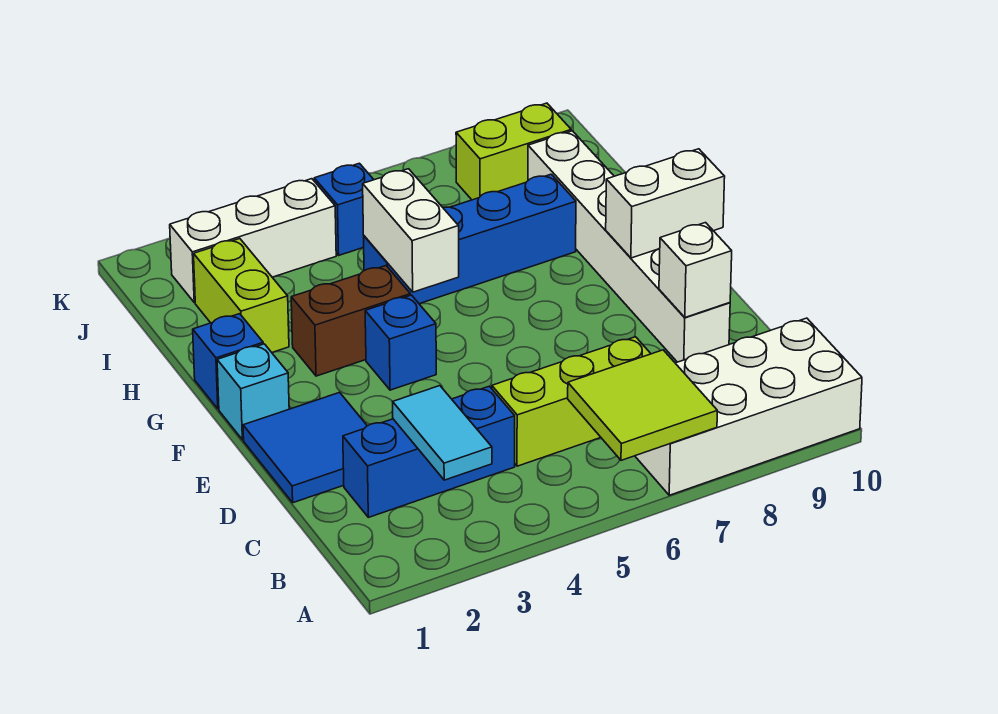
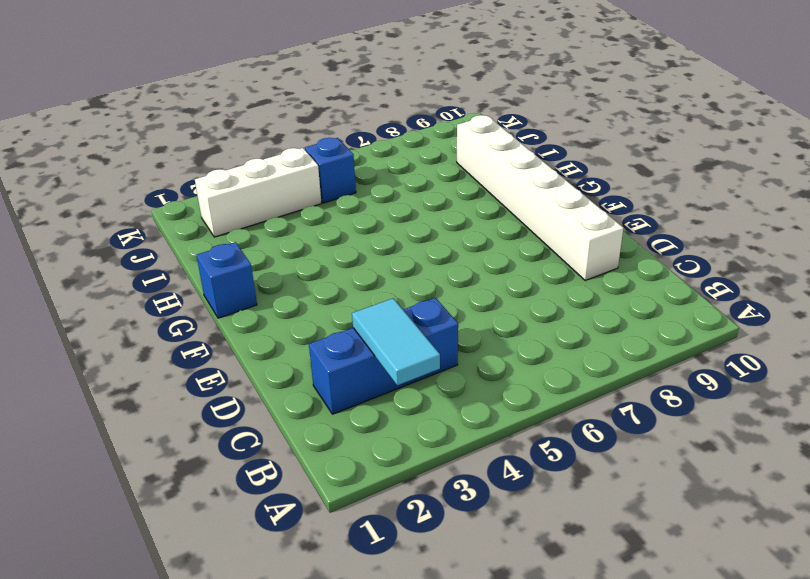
none -> white 2x4 brick [635,318,862,495]
none -> lime 1x3 brick [492,337,651,466]
none -> blue 2x2 tile [243,392,367,503]

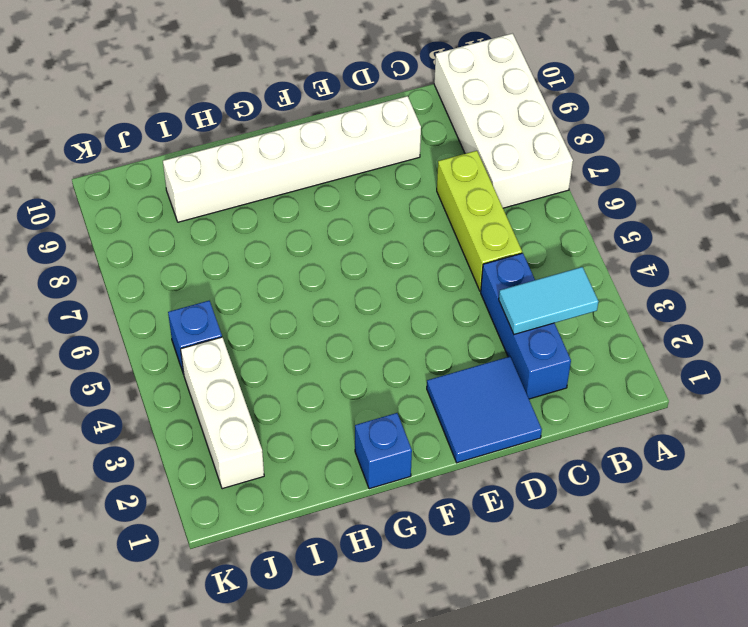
none -> cyan 1x1 brick [217,344,289,440]
none -> blue 1x1 brick [365,295,436,390]
none -> brown 1x2 brick [291,266,410,376]

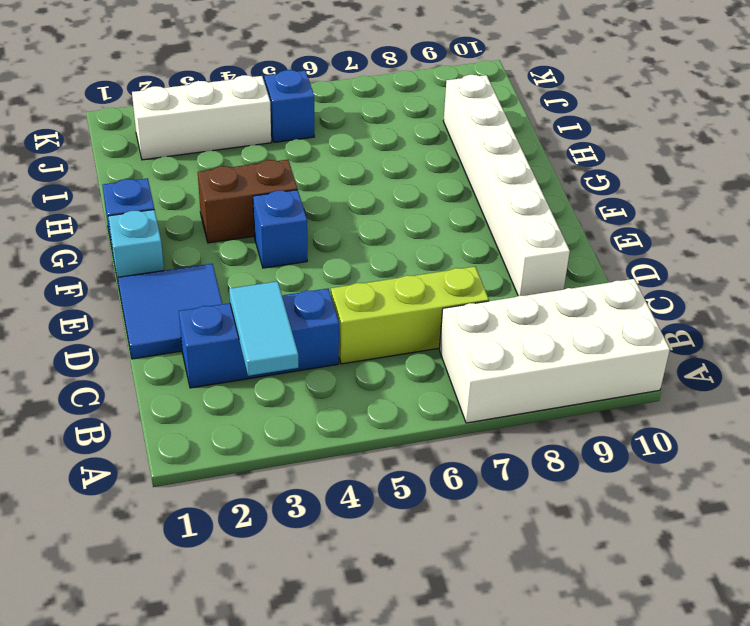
none -> lime 1x2 brick [194,239,289,352]
none -> blue 1x4 brick [363,174,576,304]
none -> lime 1x2 brick [456,103,571,200]

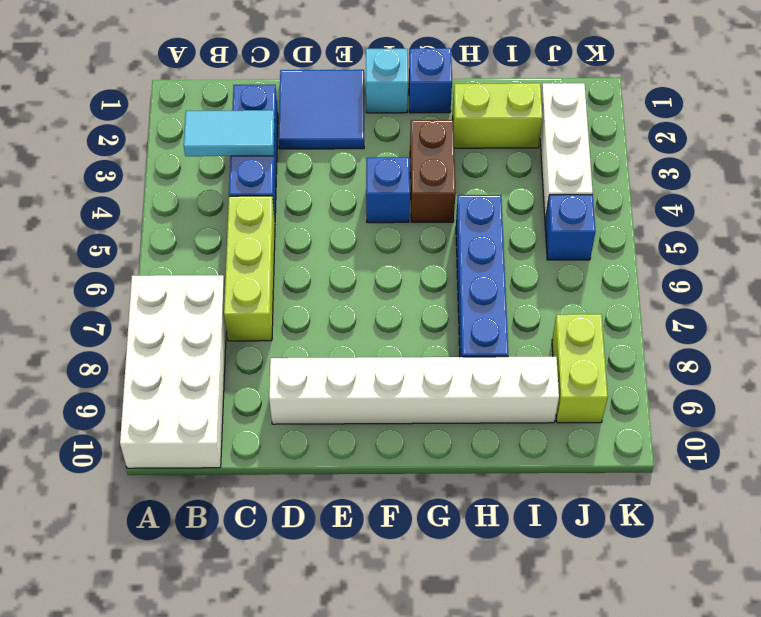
none -> lime 2x2 tile [568,350,717,460]
none -> white 1x1 brick [659,223,732,317]
none -> white 1x2 brick [606,149,725,258]

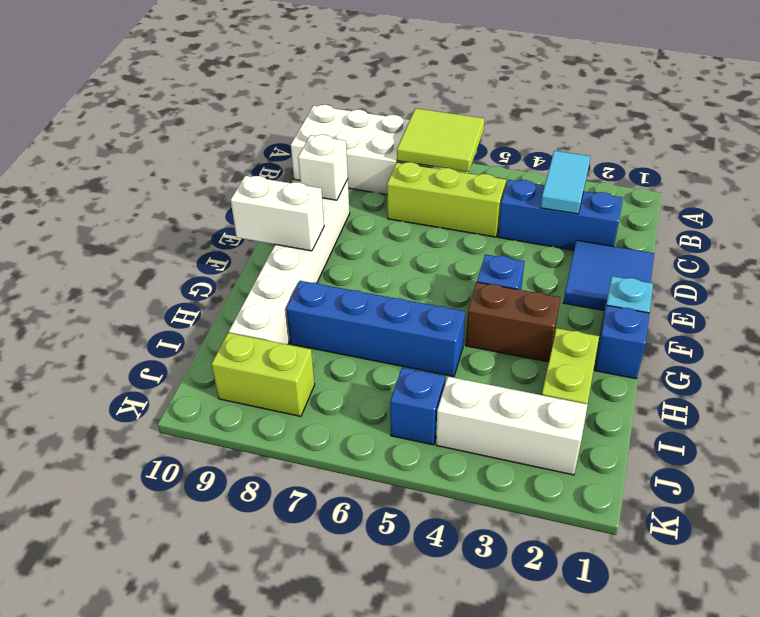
none -> white 1x2 brick [363,169,459,292]

